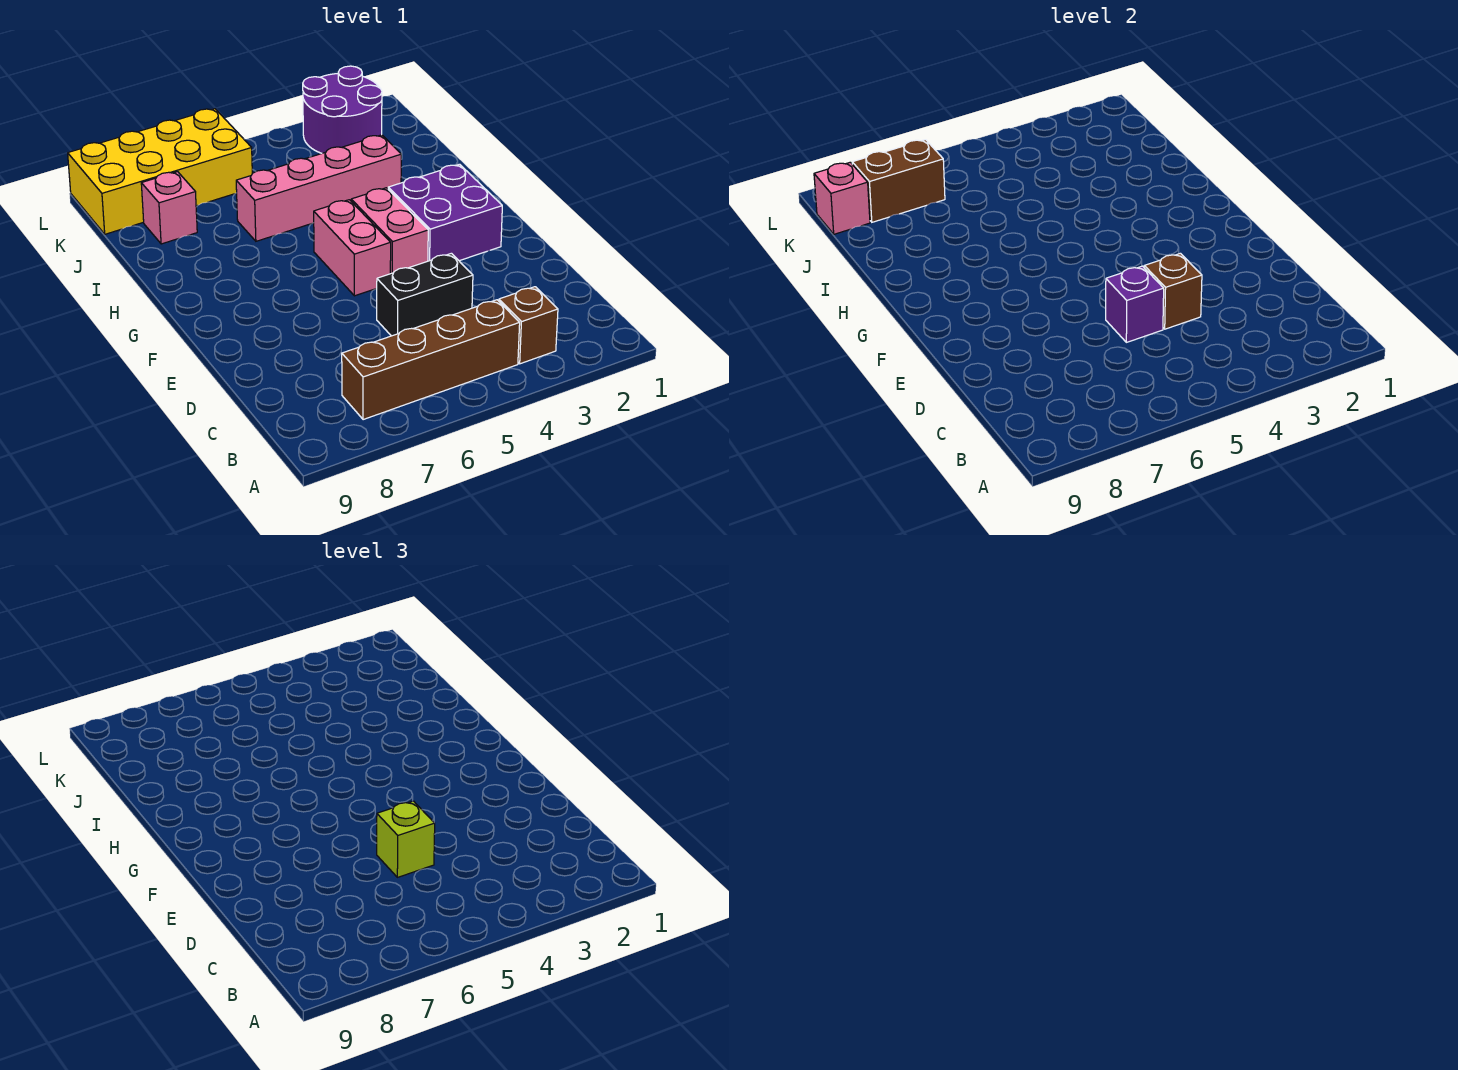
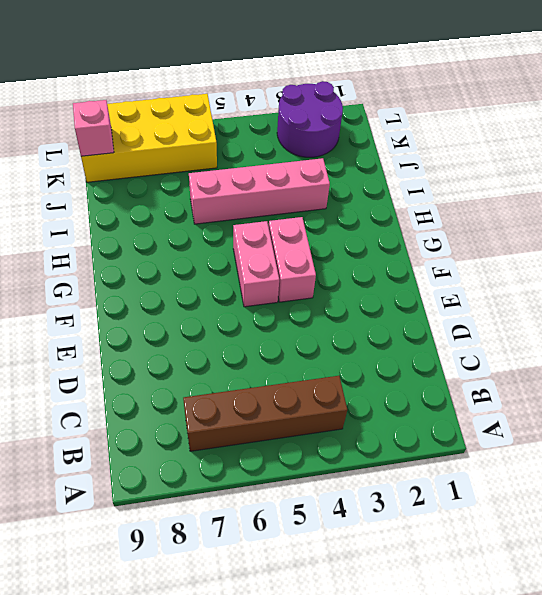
none -> brown 1x1 brick [499,287,558,364]
none -> black 1x2 brick [377,253,473,336]
none -> purple 2x2 brick [388,164,502,261]

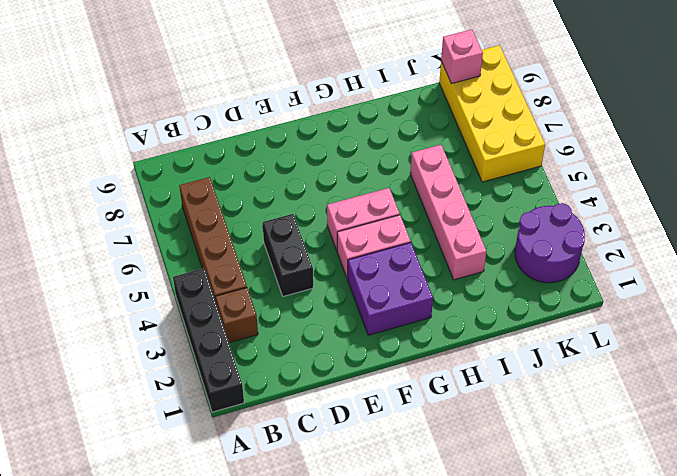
black 1x4 brick [173,268,244,412] -> none
none -> pink 1x1 brick [141,172,197,244]
none -> brown 1x1 brick [1144,253,1202,329]
none -> purple 1x1 brick [1106,266,1164,342]

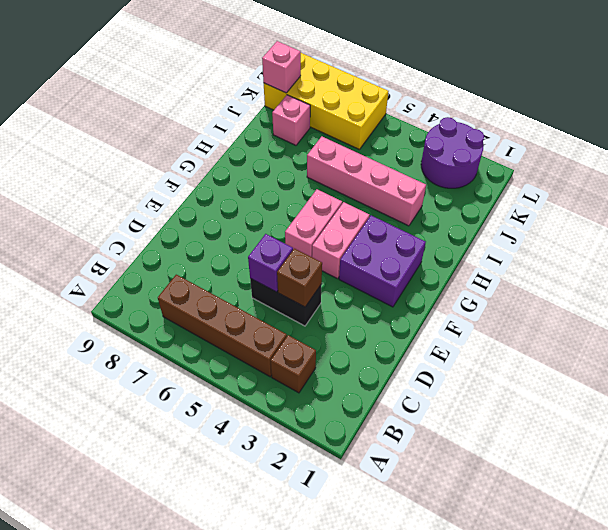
none -> brown 1x2 brick [852,140,945,222]
none -> lime 1x1 brick [377,801,435,877]

